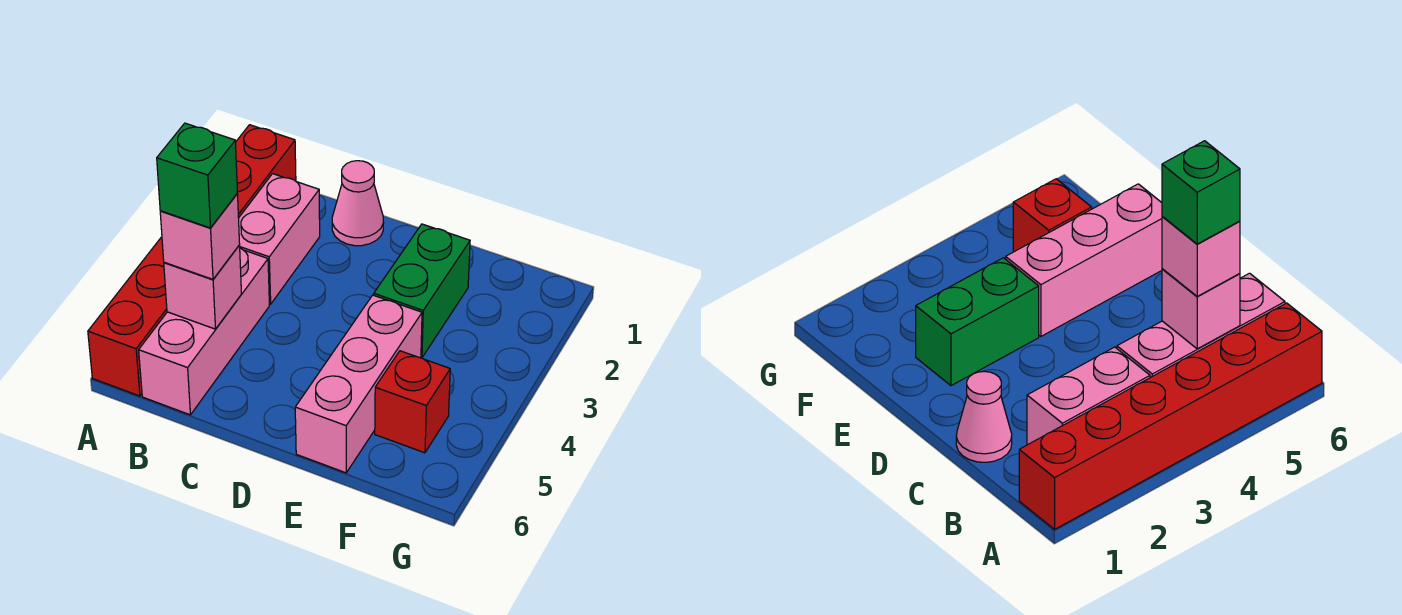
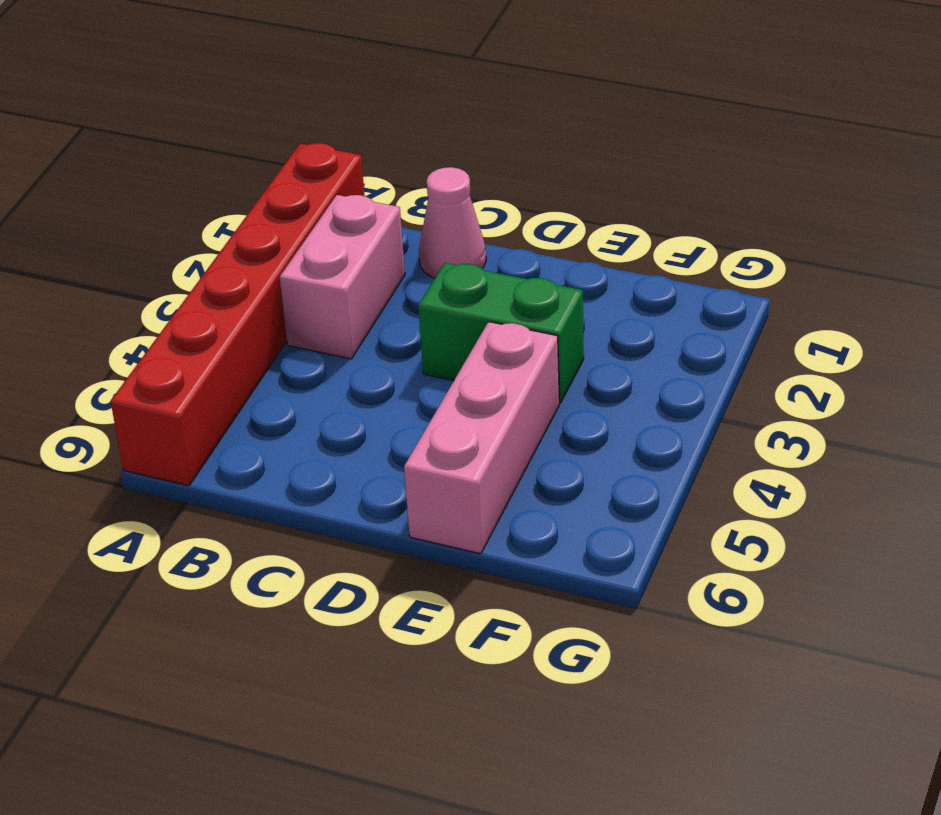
green 1x2 brick [418,263,584,403] -> green 1x2 brick turned to [374,224,470,358]
none -> pink 1x3 brick [139,249,269,415]
none -> red 1x1 brick [375,351,450,453]

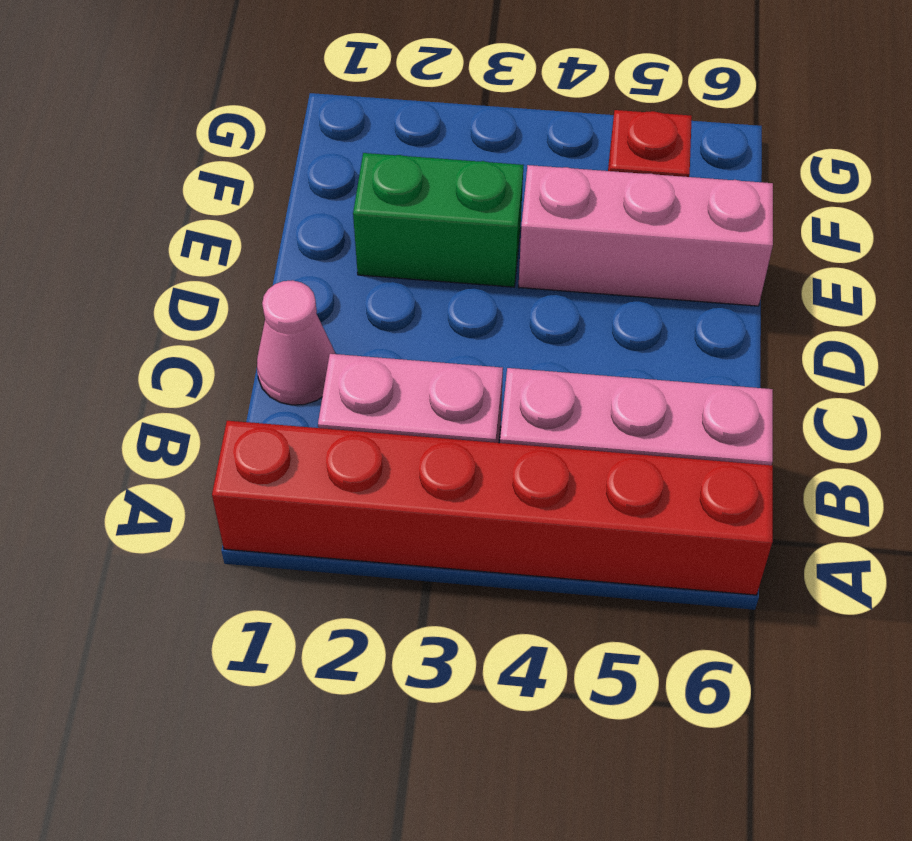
none -> pink 1x1 brick [164,245,241,329]
none -> pink 1x1 brick [160,194,240,279]

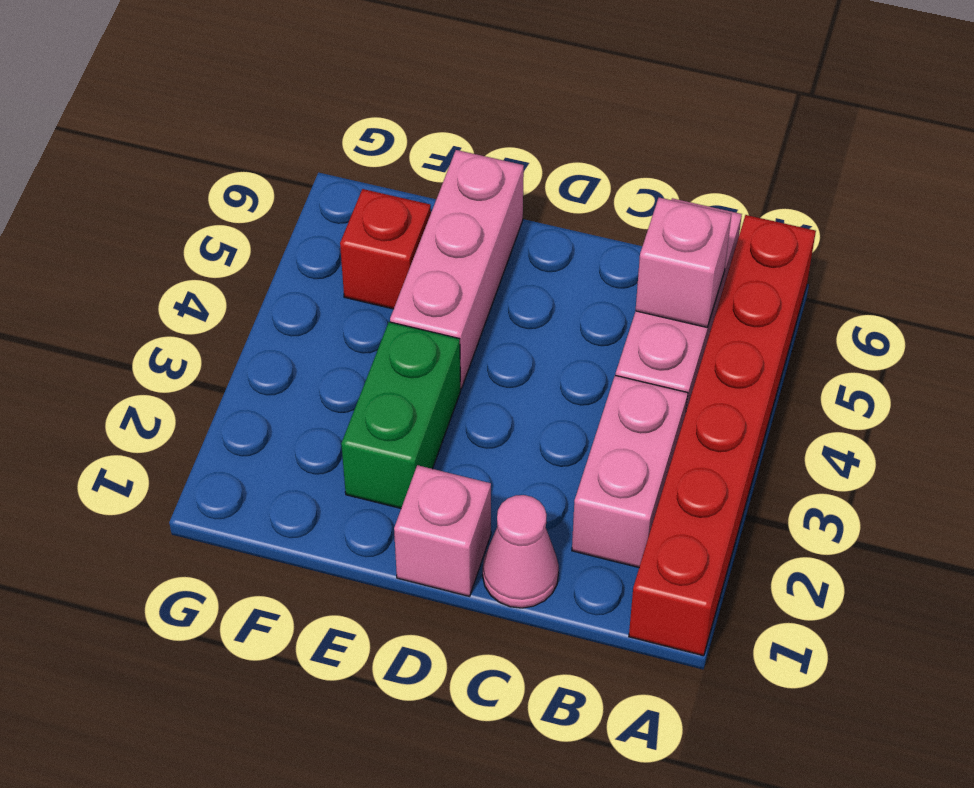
pink 1x1 brick [394,465,491,596] -> pink 1x1 brick moved to [160,194,240,279]
none -> green 1x1 brick [157,123,237,228]

